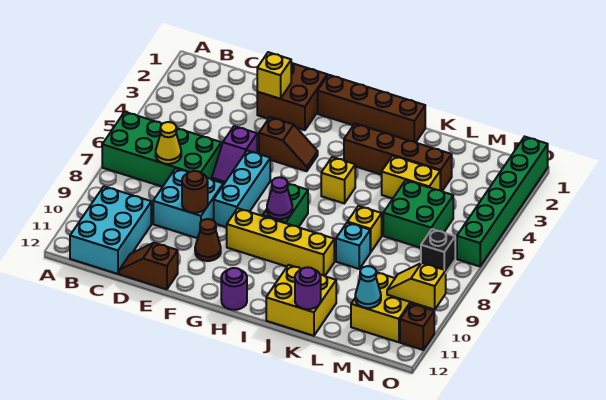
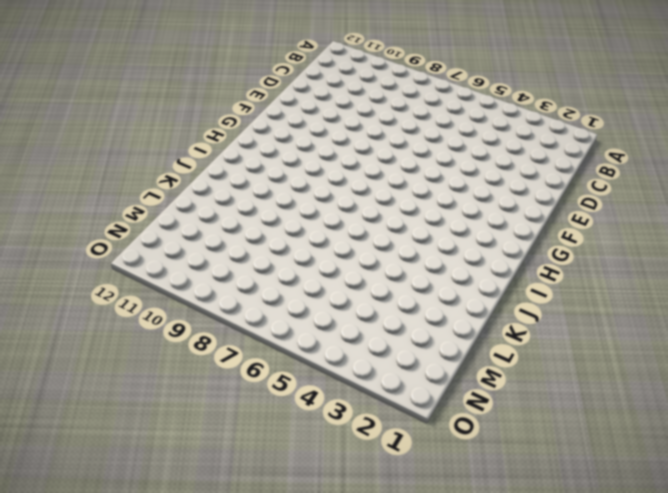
none -> green 2x4 brick [102,112,221,187]
none -> cyan 2x3 brick [70,186,151,274]
none -> cyan 2x2 brick [153,168,223,238]
none -> brown 1x2 slope [119,243,178,289]

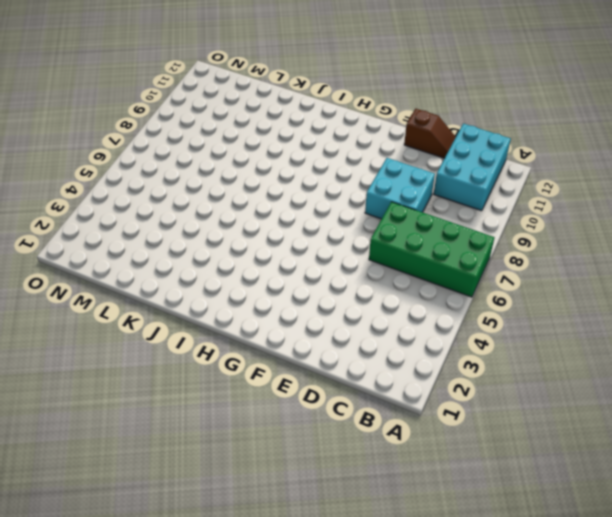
none -> brown 2x2 brick [257,63,327,130]
none -> purple 1x2 slope [212,126,257,185]
none -> brown 1x2 slope [259,117,318,171]
none -> cyan 1x3 brick [214,150,270,227]

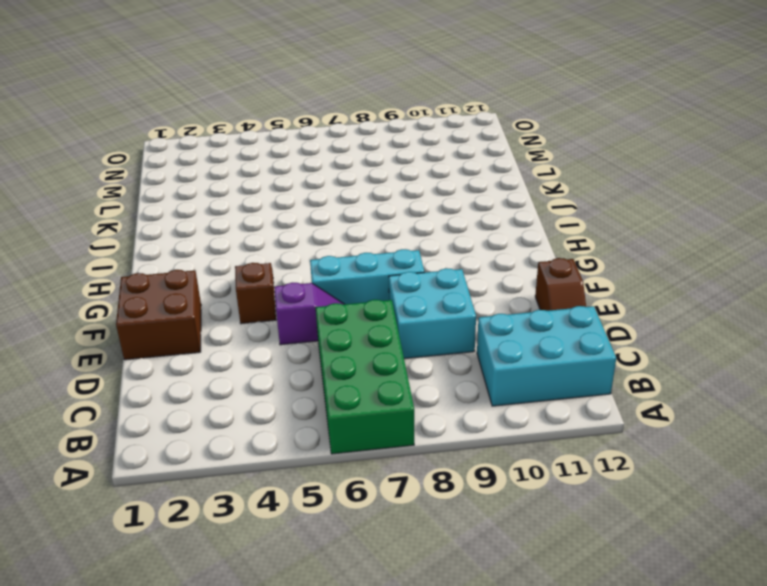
none -> brown 1x1 cone [195,219,221,261]
none -> brown 1x4 brick [318,75,425,143]
none -> yellow 1x4 brick [227,208,334,276]
none -> green 1x2 brick [263,184,308,227]

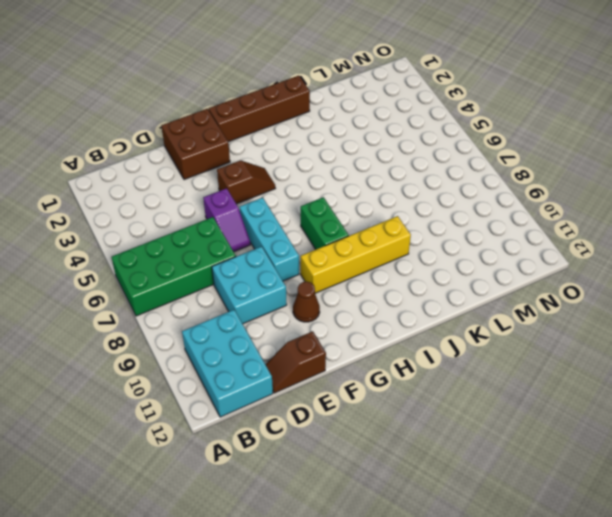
none -> purple 1x1 round brick [221,268,247,310]
none -> brown 1x4 brick [344,124,452,191]
none -> yellow 1x1 brick [321,157,355,203]
none -> yellow 2x2 brick [266,265,336,336]

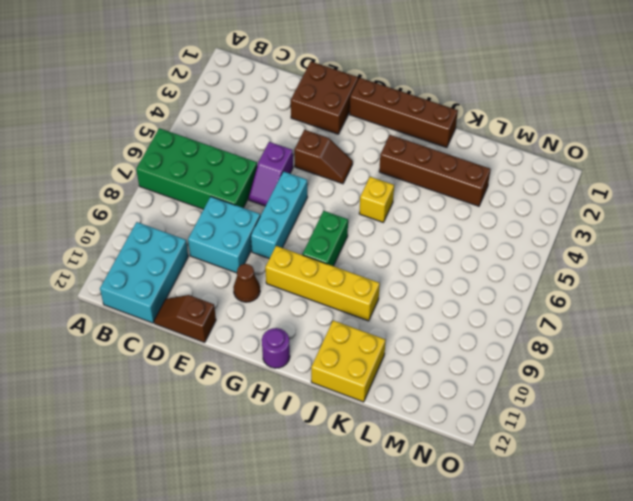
none -> yellow 1x2 brick [382,156,440,198]
none -> yellow 1x1 brick [347,206,382,252]
none -> cyan 1x1 brick [336,223,370,269]
none -> green 2x2 brick [383,180,453,248]

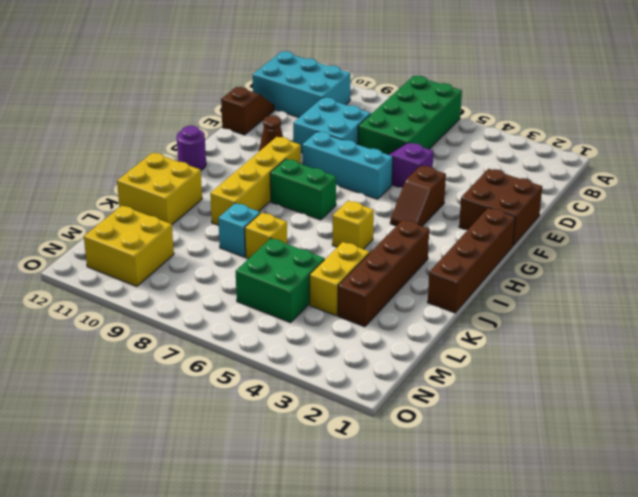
none -> black 1x1 brick [421,229,455,272]
none -> green 1x6 brick [457,137,548,266]
none -> brown 1x1 brick [400,304,434,350]
none -> yellow 1x1 cone [156,122,181,164]

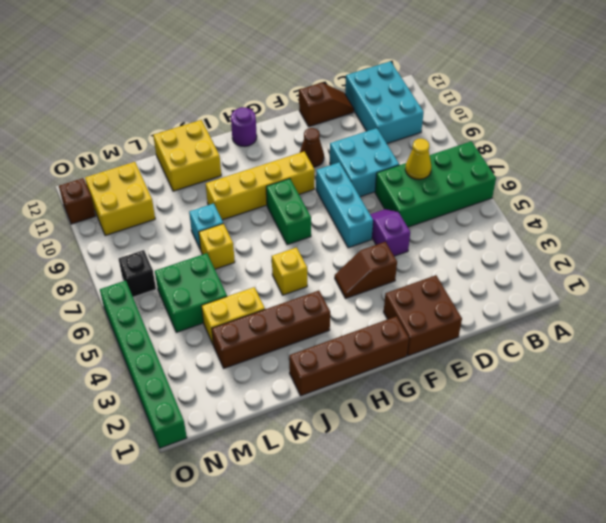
none -> yellow 1x1 brick [257,52,291,99]
none -> brown 1x1 round brick [182,171,208,213]
none -> purple 1x1 cone [267,177,292,219]
none -> purple 1x1 round brick [295,267,321,309]

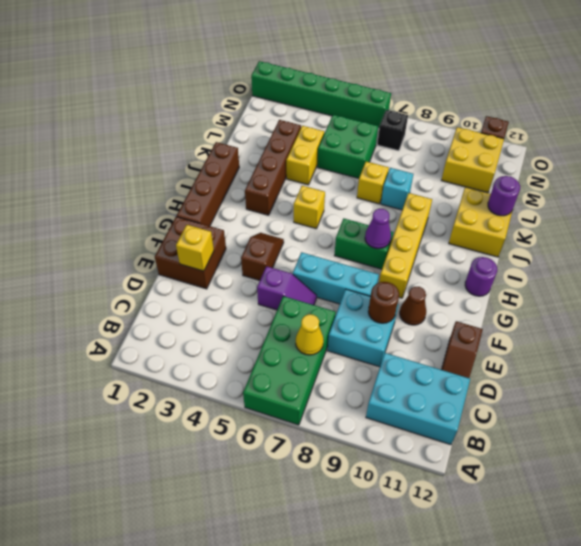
none -> cyan 1x1 cone [355,266,381,308]
none -> yellow 1x2 slope [387,263,446,310]

